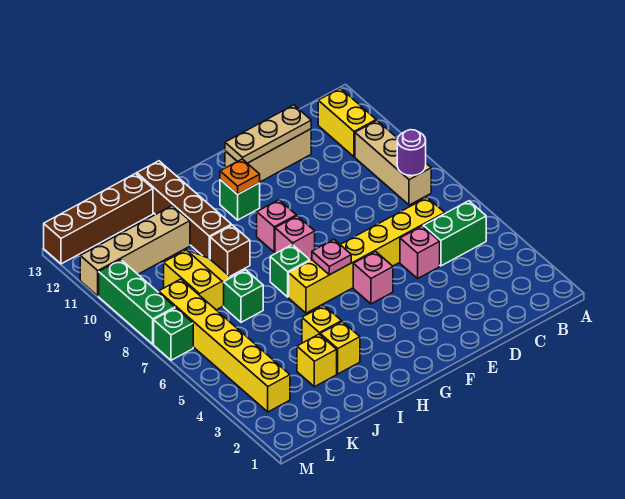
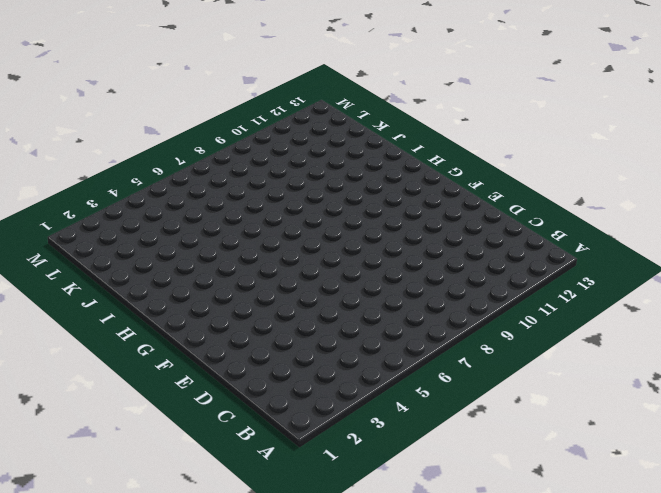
none -> green 1x2 brick [423,201,486,266]
none -> tan 1x3 brick [355,120,431,205]
none -> yellow 1x2 brick [318,88,376,157]

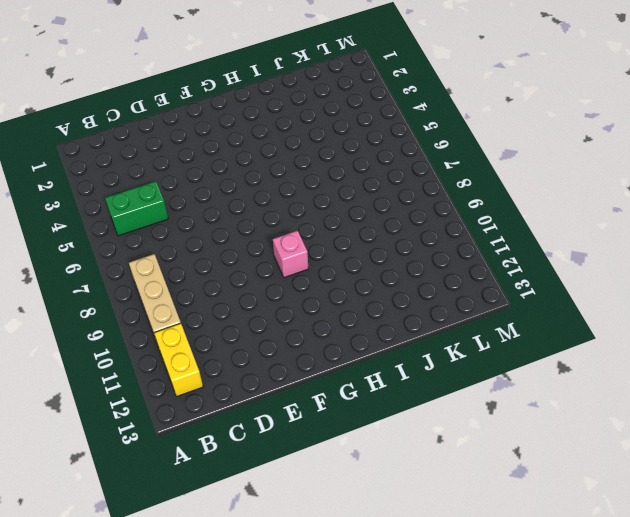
none -> yellow 1x6 brick [289,197,445,313]
none -> pink 1x1 brick [400,226,440,278]
none -> tan 1x3 brick [225,129,311,182]

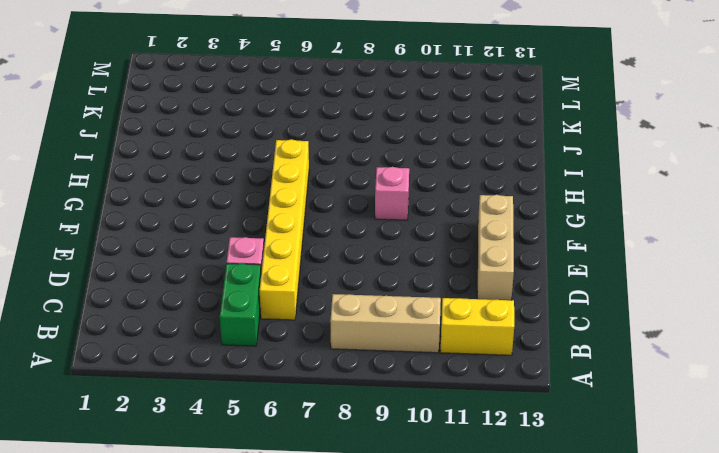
none -> pink 1x1 brick [353,251,393,304]
none -> pink 1x1 brick [275,216,315,259]
none -> green 1x1 brick [220,180,260,220]

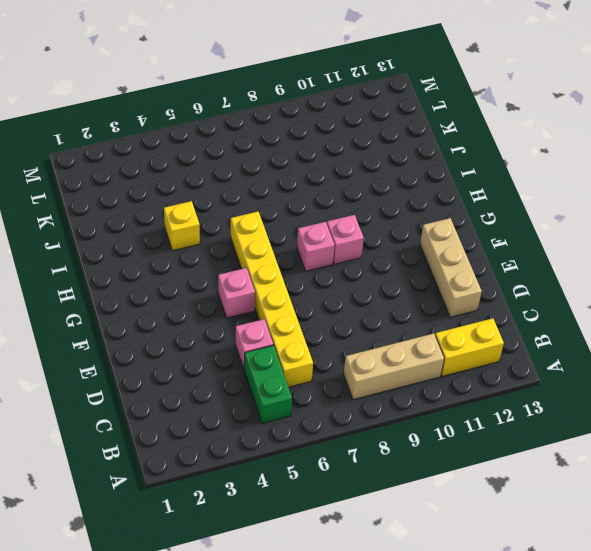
none -> green 1x1 brick [220,180,260,220]
none -> green 1x1 brick [270,245,310,297]
none -> yellow 1x1 brick [320,322,360,374]

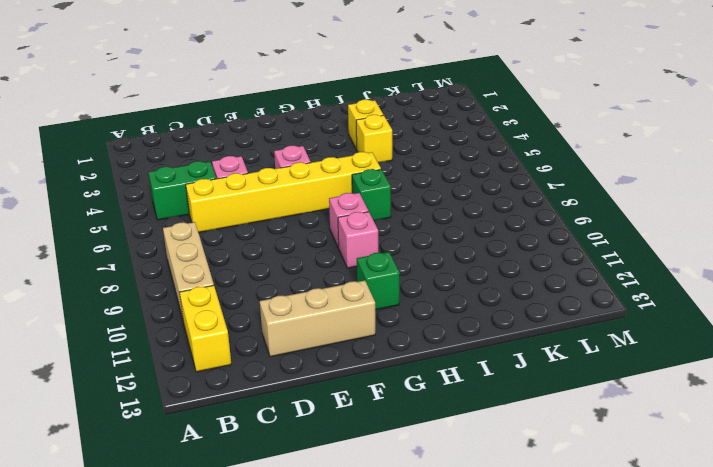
none -> brown 1x1 brick [210,225,250,276]
none -> brown 1x4 brick [137,161,231,259]
none -> yellow 1x1 brick [297,334,337,387]

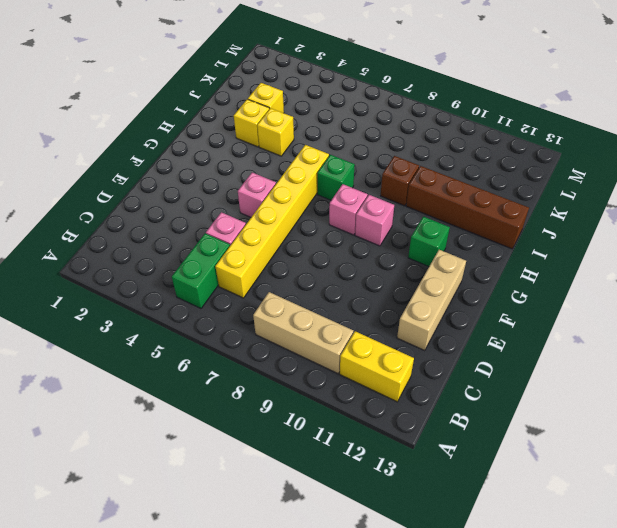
none -> green 1x1 brick [224,270,263,322]
none -> yellow 2x2 slope [164,250,231,310]
none -> tan 1x4 brick [80,206,190,296]

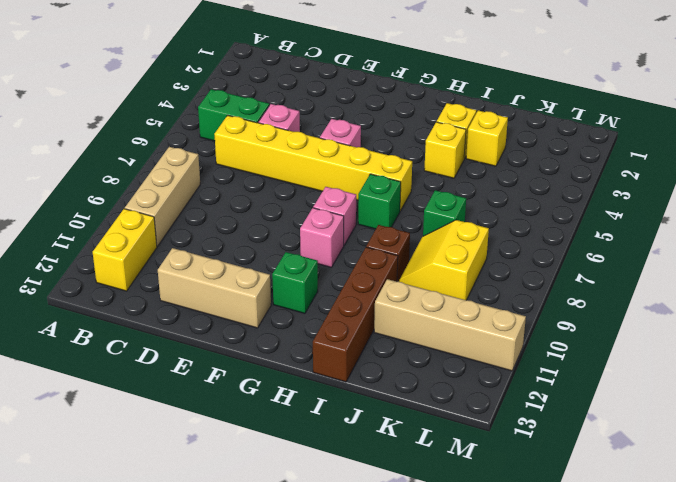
none -> brown 1x4 brick [44,173,153,264]
none -> yellow 1x6 brick [159,279,290,412]
none -> green 1x1 brick [154,308,193,360]

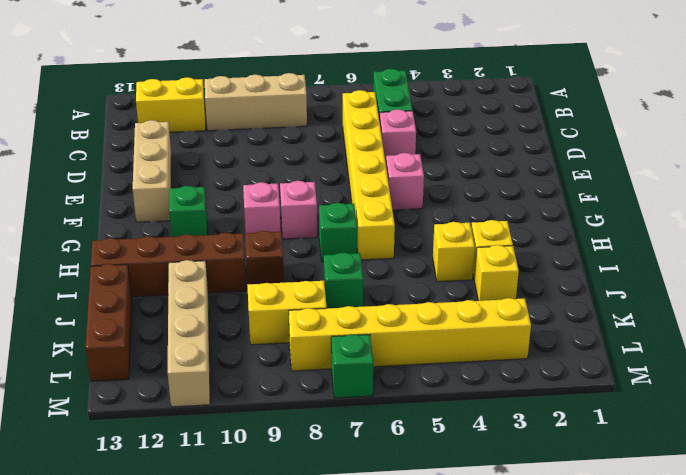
brown 1x3 brick [86,264,132,382] -> brown 1x4 brick [44,173,153,264]
none -> green 1x3 brick [99,260,175,344]
none -> purple 1x1 round brick [397,130,426,176]
none -> tan 1x3 plate [225,105,311,163]

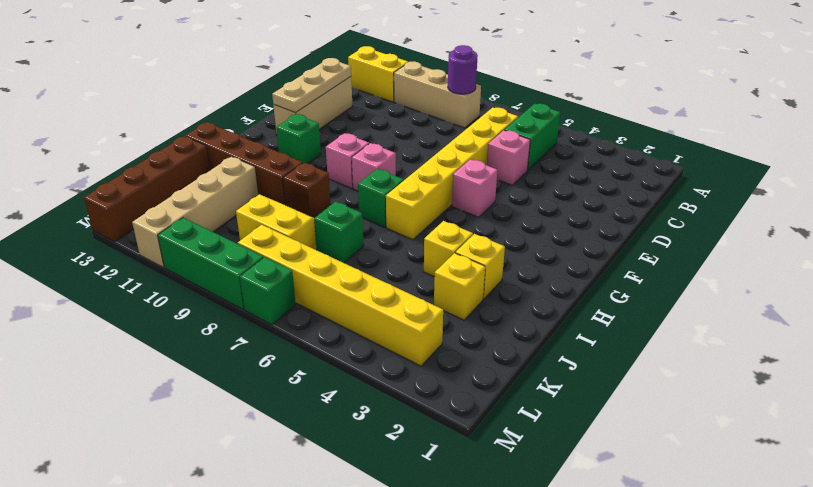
none -> pink 1x1 plate [312,240,351,275]
none -> orange 1x1 plate [220,159,260,195]

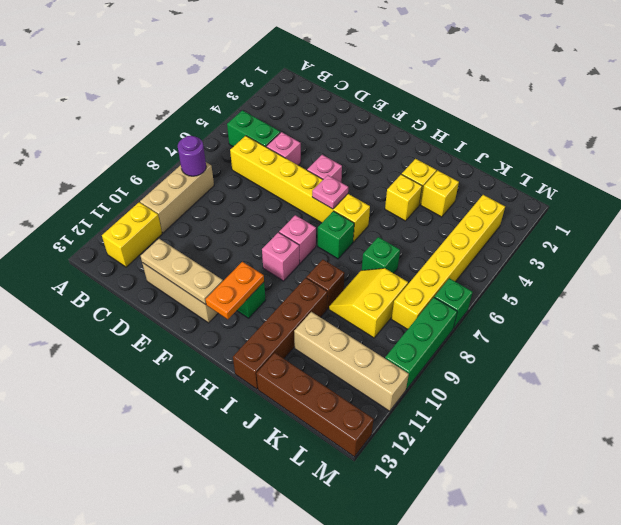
orange 1x2 plate [206,262,264,319] -> orange 1x1 plate [220,159,260,195]

